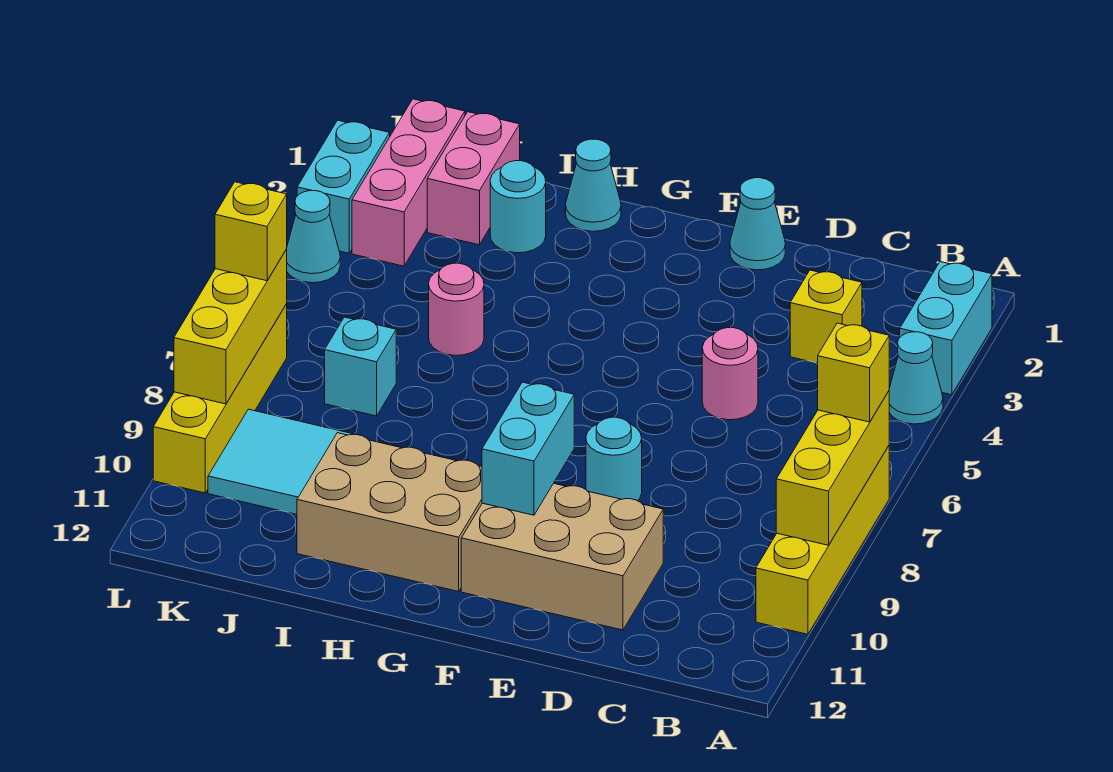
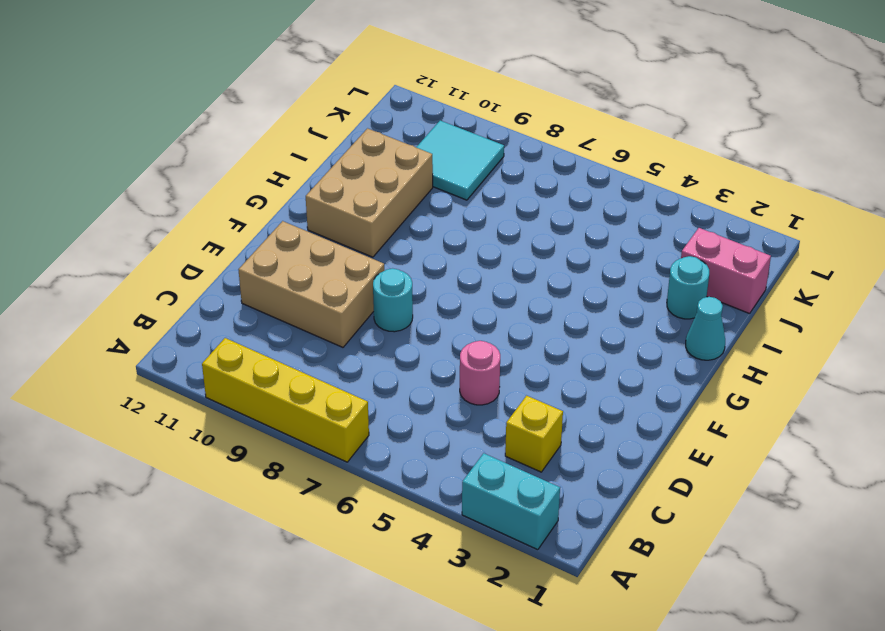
tan 2x3 brick [238,221,384,347] -> tan 2x3 brick turned to [461,483,663,630]
none -> cyan 1x1 cone [889,332,943,424]
none -> cyan 1x1 cone [730,178,785,270]
none -> pink 1x1 round brick [429,263,484,355]

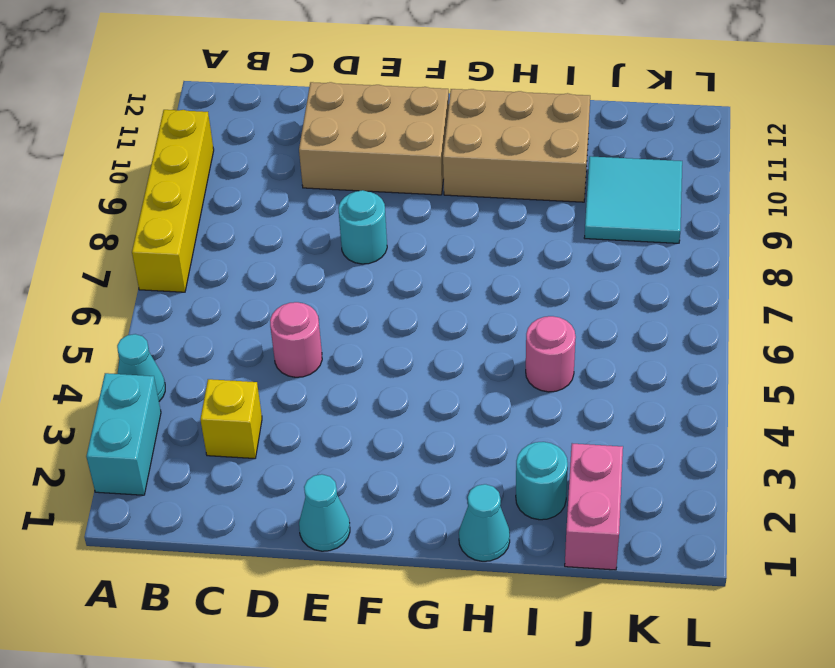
none -> cyan 1x1 brick [325,317,396,416]
none -> pink 1x3 brick [352,99,465,266]
none -> cyan 1x2 brick [297,120,390,253]

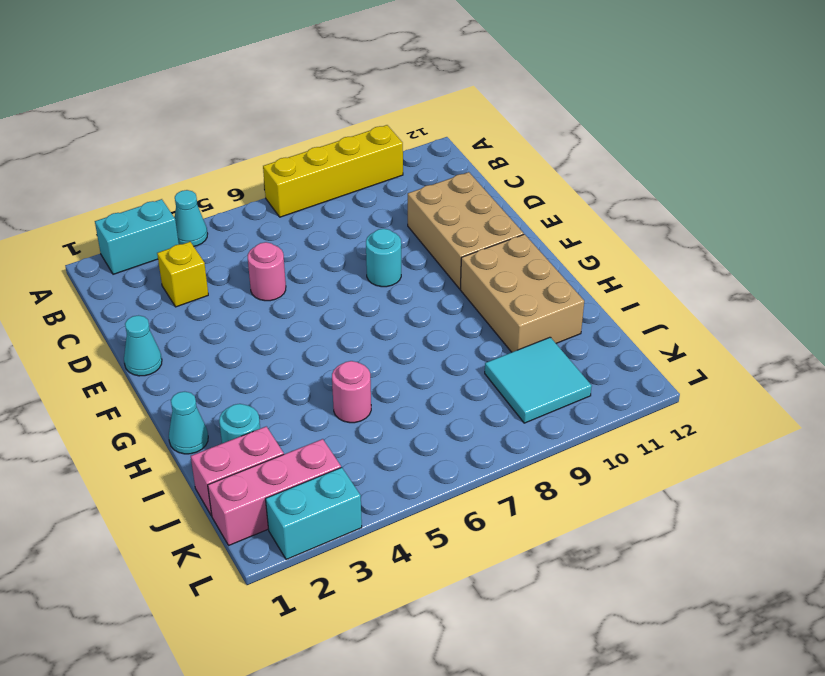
none -> cyan 1x1 brick [325,317,396,416]
none -> cyan 1x1 cone [287,191,340,283]
none -> yellow 1x4 brick [153,304,287,493]

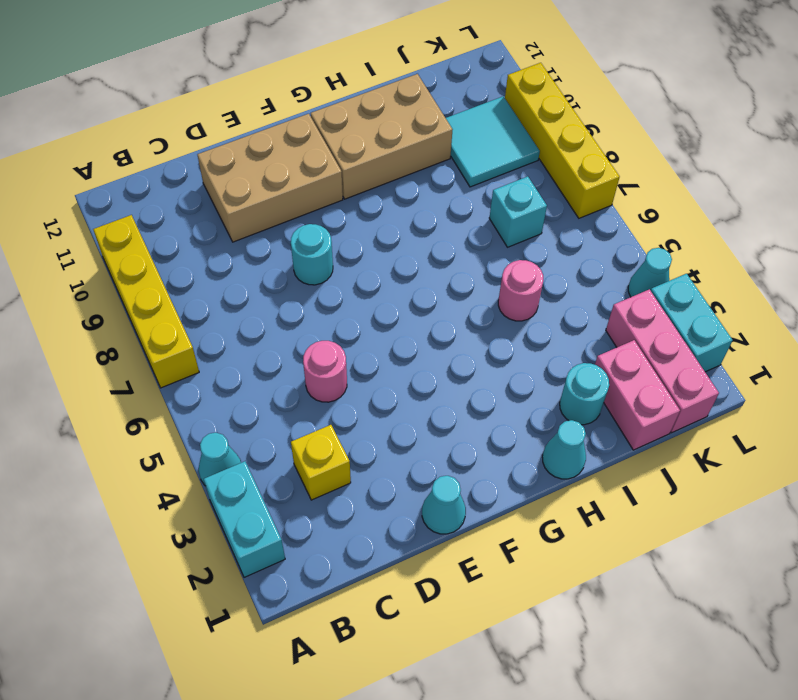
none -> yellow 1x3 brick [776,391,889,545]
none -> cyan 1x2 brick [482,382,574,515]
none -> yellow 1x3 brick [174,249,287,404]

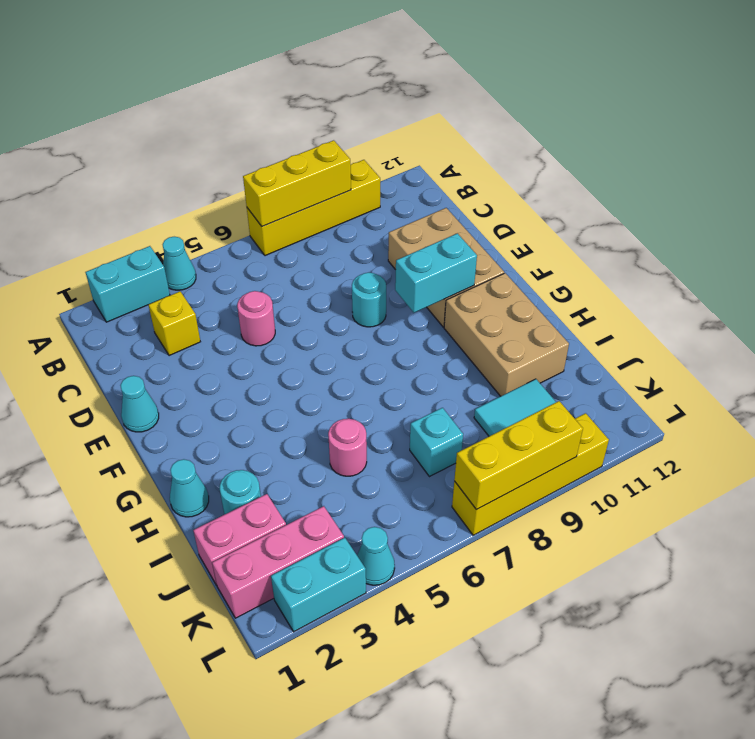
none -> yellow 1x1 brick [818,323,889,422]
none -> yellow 1x1 brick [215,182,287,281]

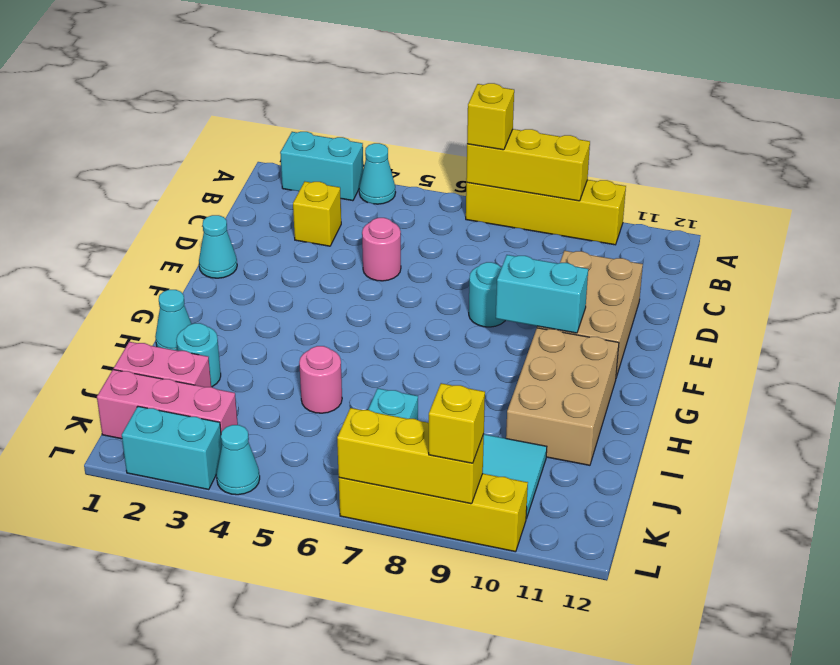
yellow 1x1 brick [429,383,485,463] -> yellow 1x1 brick moved to [215,182,287,281]

